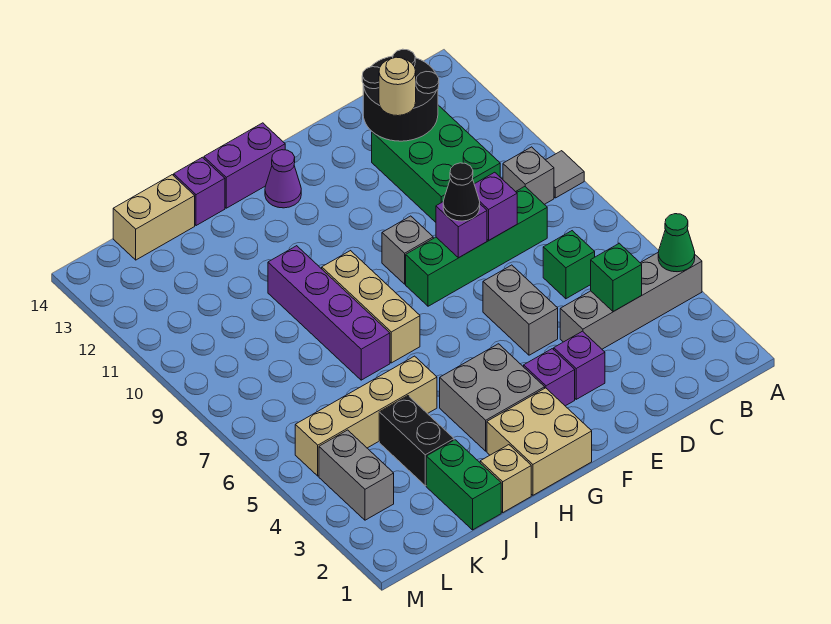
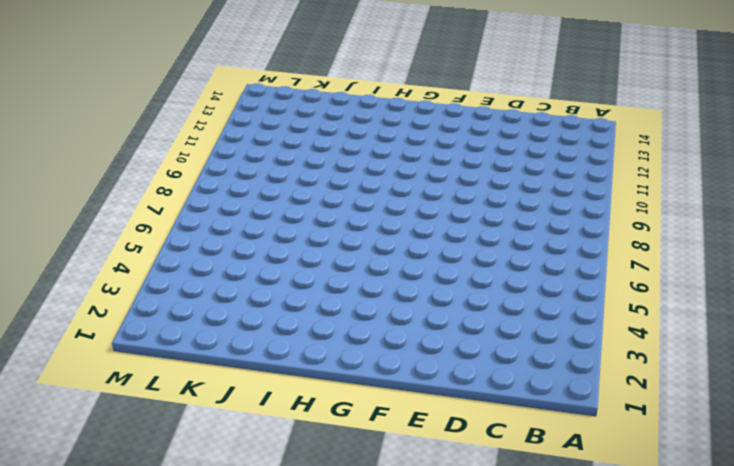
none -> grey 1x4 brick [560,253,702,349]
none -> grey 1x1 tile [546,151,584,198]
none -> grey 1x1 brick [503,147,554,204]
none -> green 1x1 brick [543,231,595,299]

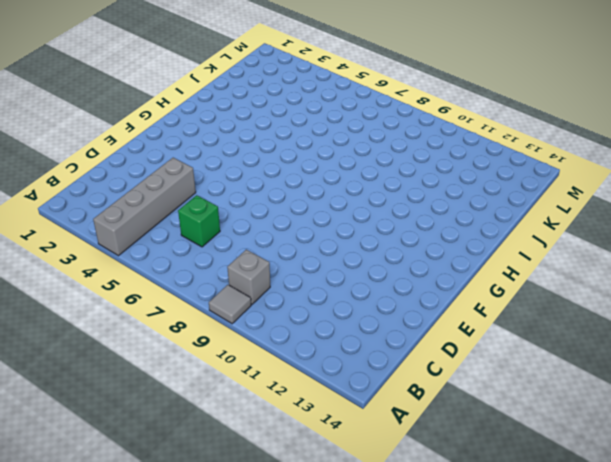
none -> green 1x4 brick [406,187,547,306]
none -> green 2x3 brick [372,105,500,222]
none -> purple 1x1 brick [554,331,605,399]
none -> grey 1x2 brick [483,265,558,355]

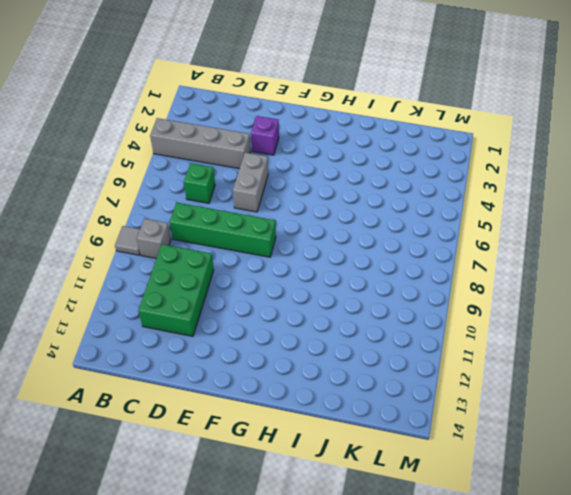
none -> purple 1x1 brick [524,349,575,406]
none -> grey 1x1 brick [382,216,433,284]
none -> tan 2x2 brick [487,388,592,495]
none -> grey 2x2 brick [440,344,545,451]

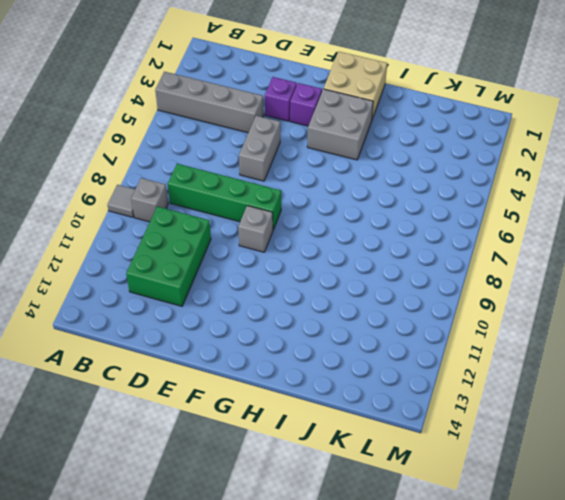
none -> green 1x1 brick [543,231,595,299]
none -> purple 1x1 cone [265,150,301,208]
none -> purple 1x2 brick [204,123,285,208]
none -> tan 1x3 brick [322,251,420,363]

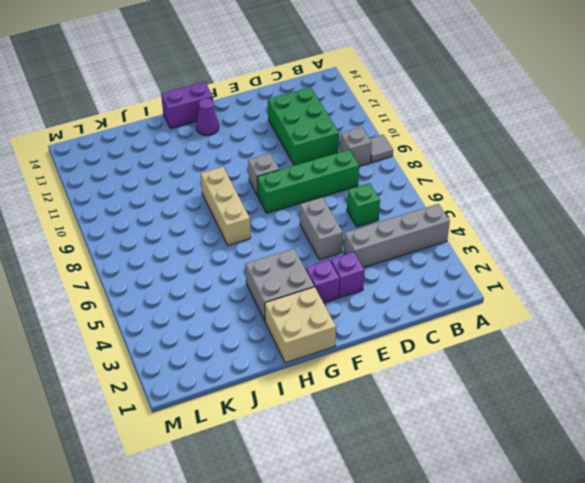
none -> tan 1x1 brick [480,445,531,512]
none -> tan 1x4 brick [295,356,437,476]
none -> purple 1x4 brick [268,246,390,380]
none -> purple 1x1 brick [174,157,225,226]

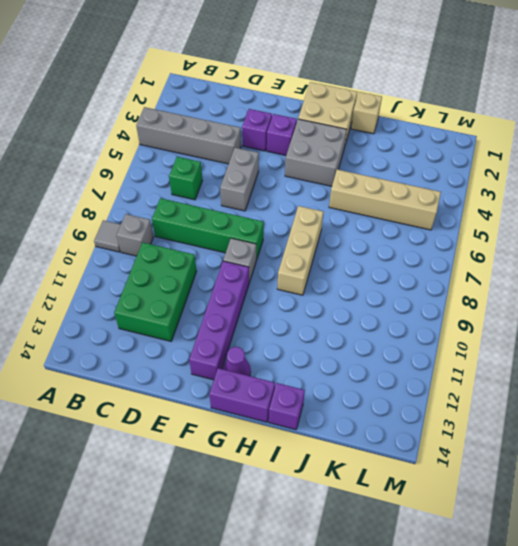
purple 1x4 brick [189,261,249,380] -> purple 1x4 brick moved to [268,246,390,380]
none -> green 1x2 brick [426,440,501,530]
none -> black 1x2 brick [379,396,454,486]
none -> tan 1x2 brick [113,175,195,260]
none -> grey 1x2 brick [319,430,394,520]

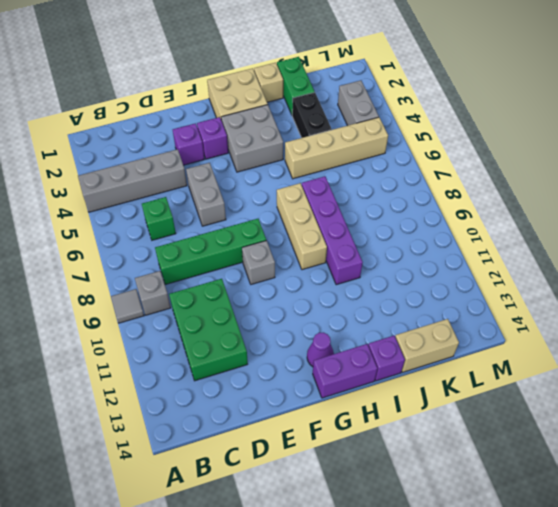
none -> green 1x1 cone [658,214,695,272]
none -> green 1x1 brick [591,243,642,312]
none -> black 2x2 round brick [362,49,439,141]
none -> purple 1x1 brick [474,172,517,240]

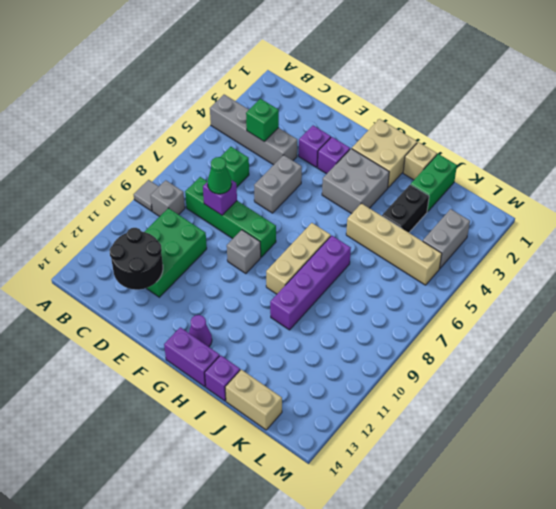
green 1x1 cone [208,157,232,194] -> green 1x1 cone moved to [658,214,695,272]
none -> purple 1x1 brick [436,202,487,258]
none -> tan 1x1 round brick [379,57,416,116]
none -> black 1x1 cone [443,163,480,221]

